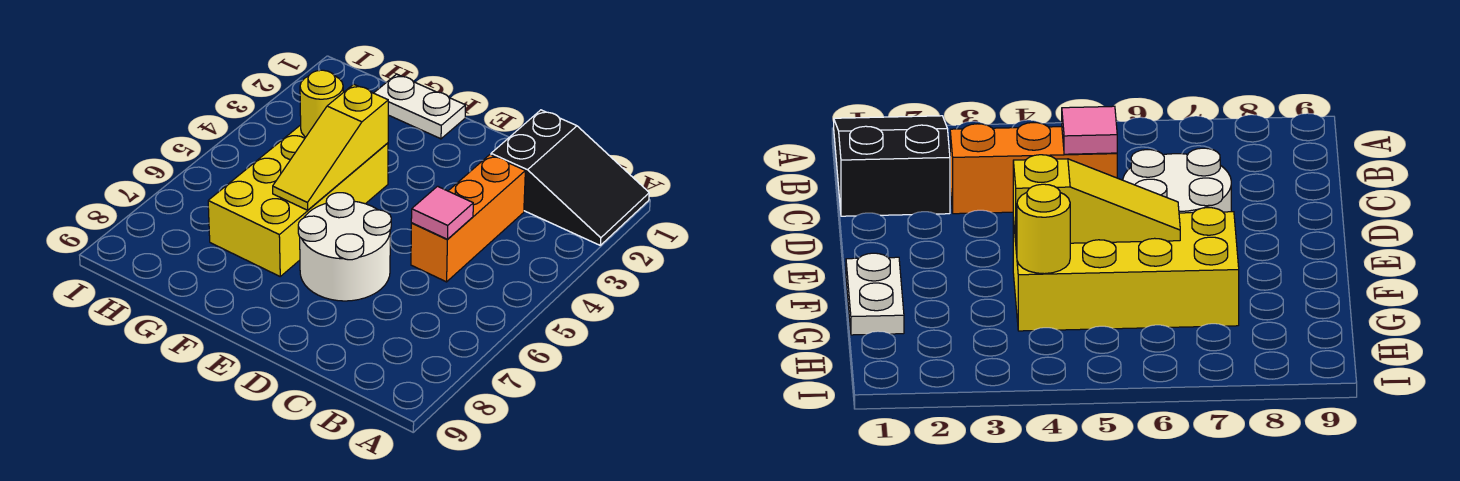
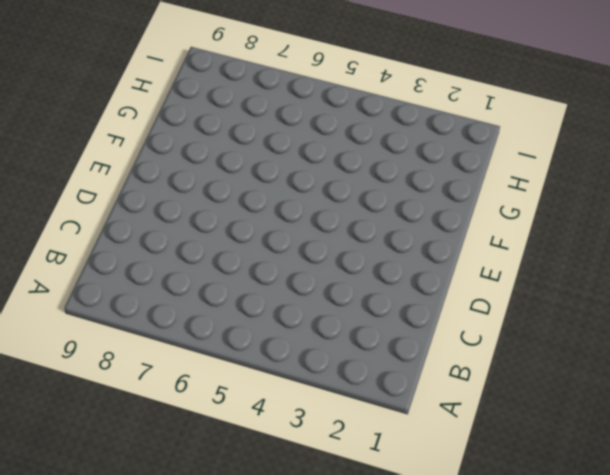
none -> black 2x3 slope [491,110,649,245]
none -> orange 1x3 brick [411,155,525,282]

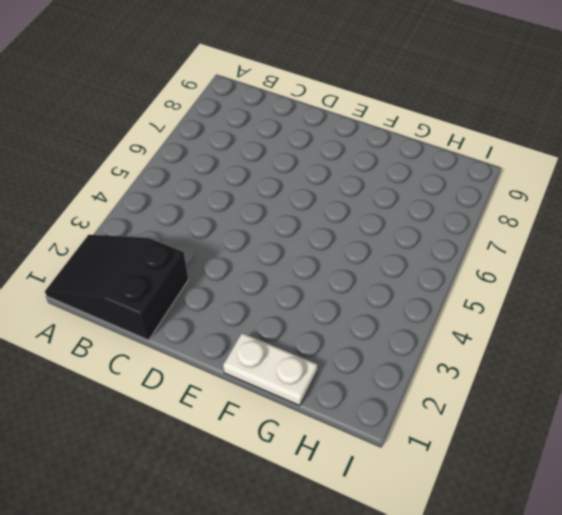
none -> orange 1x3 brick [411,155,525,282]
none -> white 2x2 round brick [298,193,391,301]

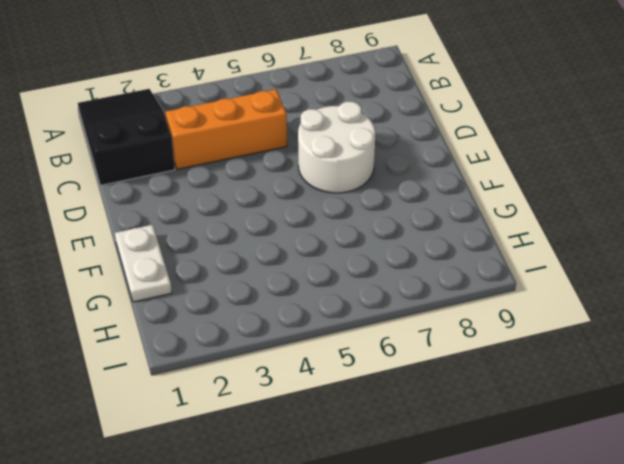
none -> yellow 2x4 brick [208,125,388,276]
none -> pink 1x1 tile [411,186,473,239]

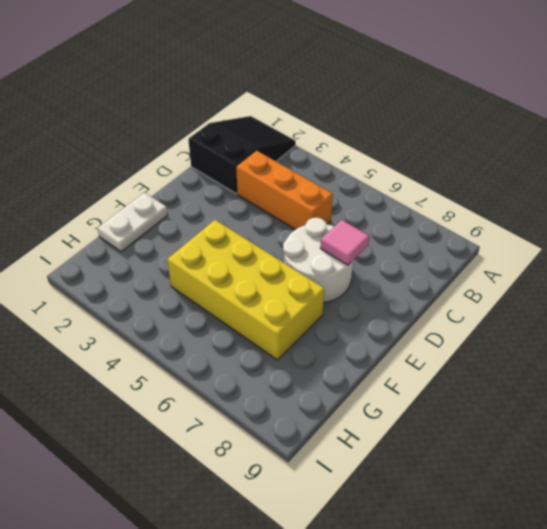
pink 1x1 tile [320,220,369,265] -> pink 1x1 tile moved to [411,186,473,239]
none -> yellow 1x3 slope [273,84,388,210]
none -> yellow 1x1 round brick [300,70,343,137]

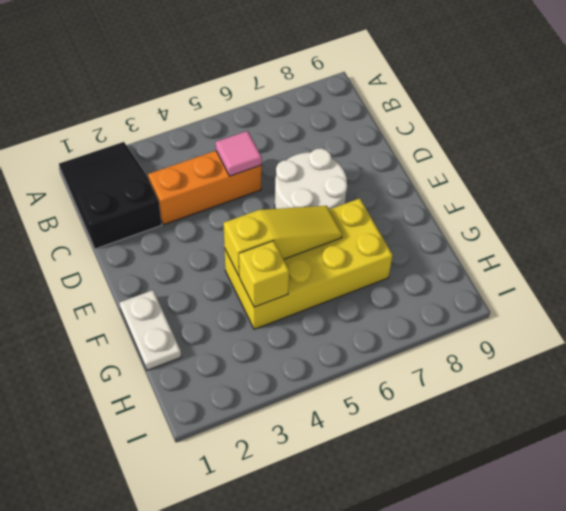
yellow 1x1 brick [239,241,289,307] -> yellow 1x1 round brick [300,70,343,137]

